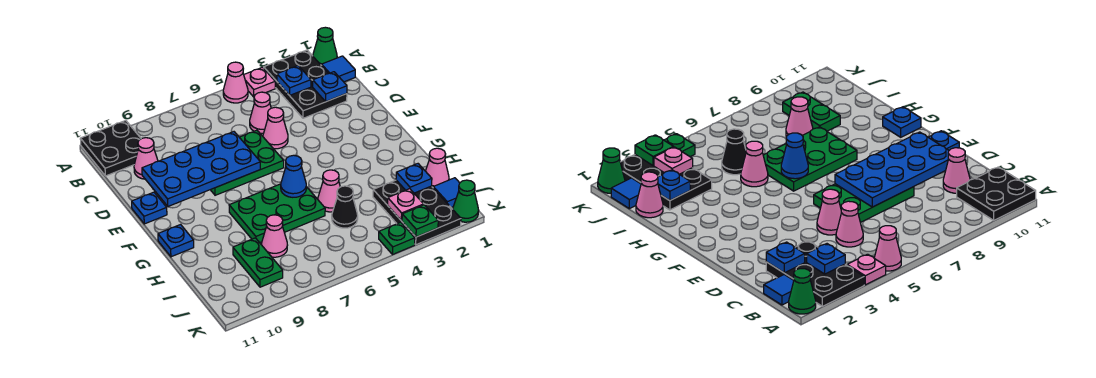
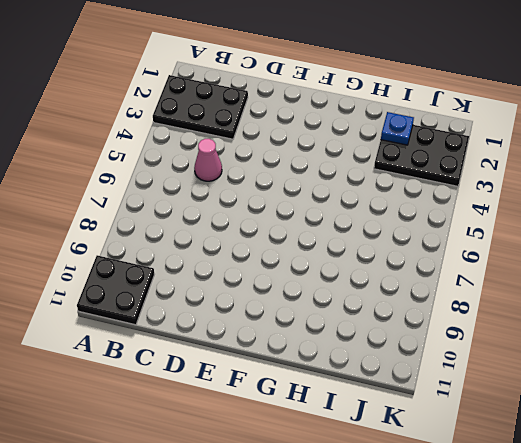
none -> green 1x1 cone [313,27,337,66]
none -> pink 1x1 plate [244,67,275,97]
none -> pink 1x1 cone [223,62,248,103]

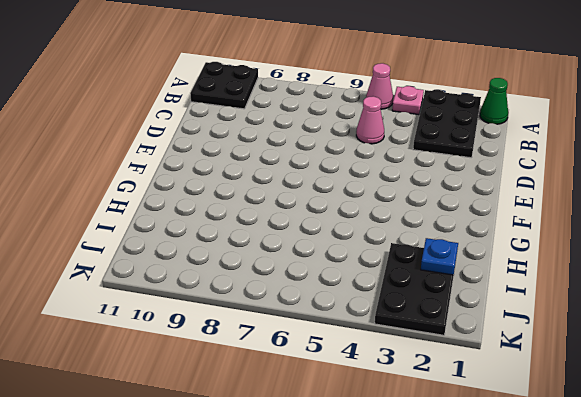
none -> blue 1x1 tile [322,56,355,82]
none -> pink 1x1 cone [134,138,158,179]
none -> pink 1x1 cone [263,107,288,149]

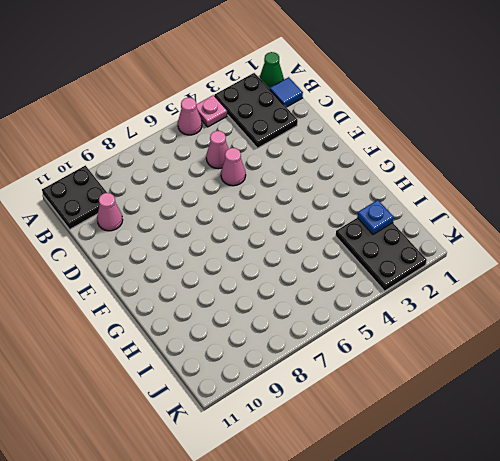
none -> green 2x3 plate [211,130,284,195]
none -> blue 1x1 plate [132,192,167,224]
none -> green 2x3 plate [229,184,325,243]

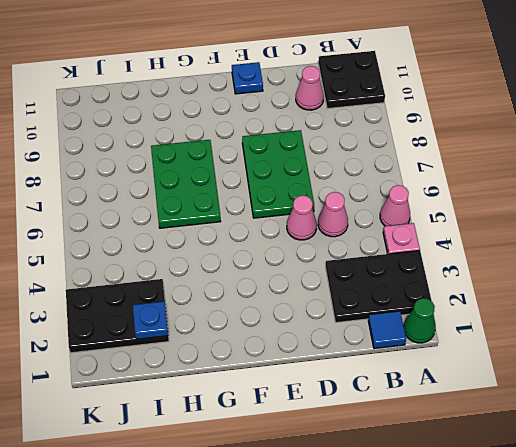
none -> blue 1x1 plate [158,225,194,257]
none -> pink 1x1 cone [318,170,340,212]
none -> pink 1x1 cone [426,148,449,187]

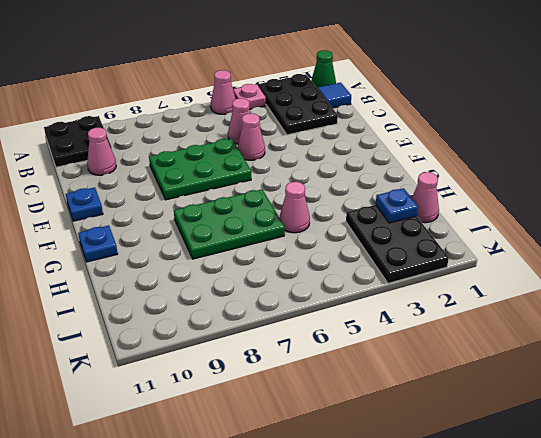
none -> black 1x1 cone [332,186,358,228]
none -> pink 1x1 cone [261,215,287,257]
none -> green 1x2 plate [233,238,283,287]

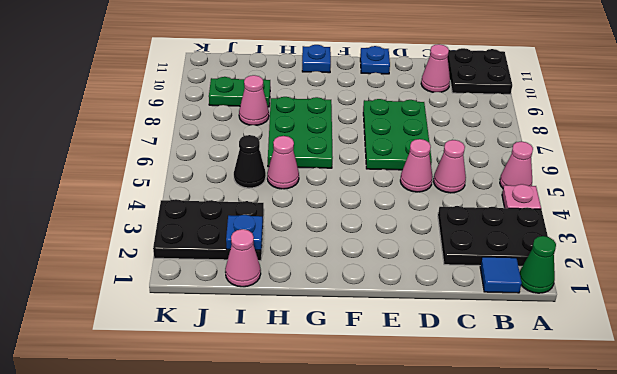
none -> blue 1x1 tile [433,178,460,208]
none -> green 1x1 cone [453,180,479,222]
none -> green 1x1 plate [379,222,415,255]

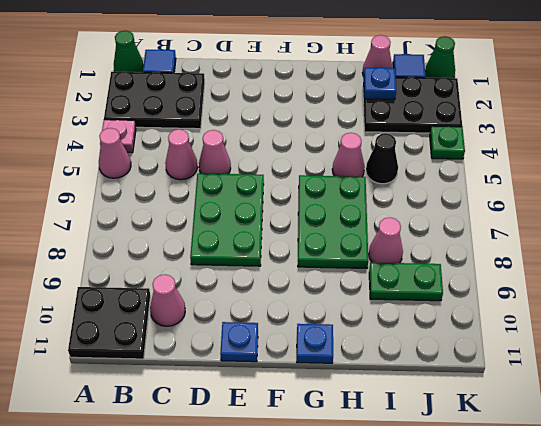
none -> blue 1x1 plate [277,66,311,95]
none -> blue 1x1 plate [313,72,347,102]
none -> blue 2x4 plate [142,132,260,206]

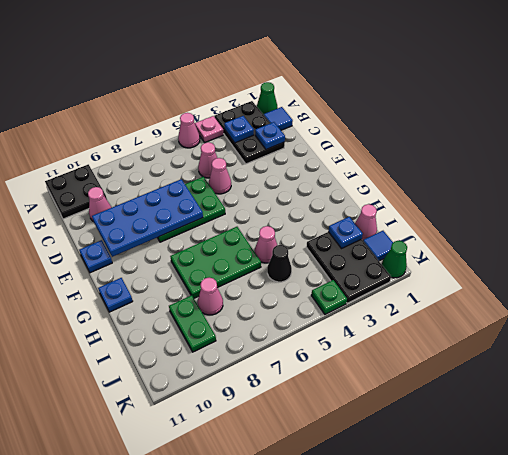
none -> blue 1x1 cone [281,155,306,197]
none -> pink 1x1 plate [388,189,424,221]
none -> green 1x1 plate [402,205,438,237]

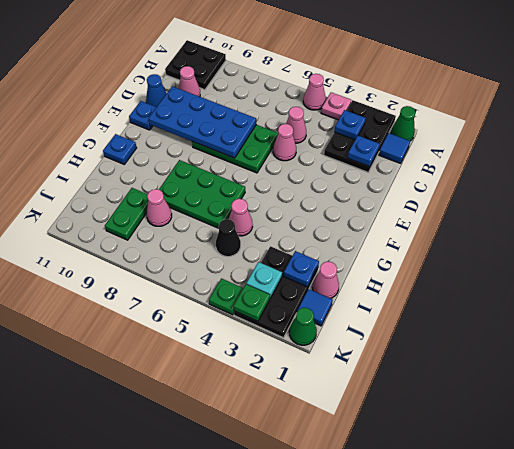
blue 1x1 cone [146,74,167,107] -> blue 1x1 cone moved to [281,155,306,197]
cyan 1x1 plate [246,262,282,298] -> pink 1x1 plate [388,189,424,221]

